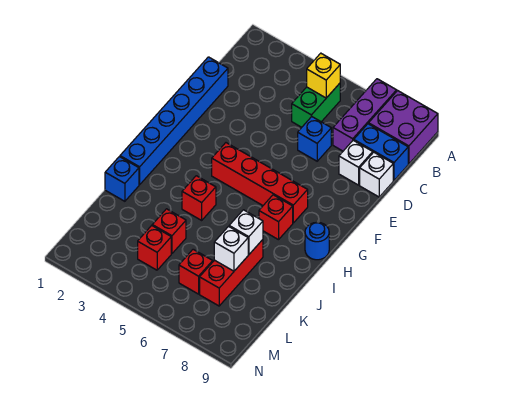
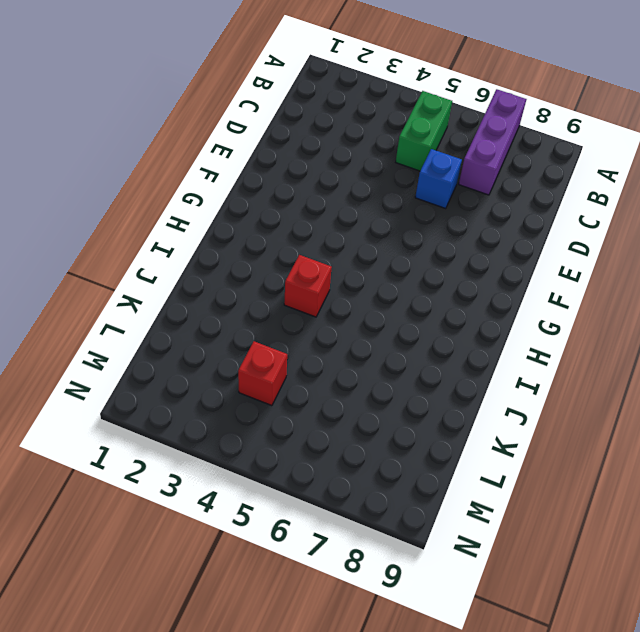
none -> purple 2x2 brick [369,91,438,164]
none -> blue 1x2 brick [354,124,408,180]
none -> blue 1x6 brick [120,57,228,185]

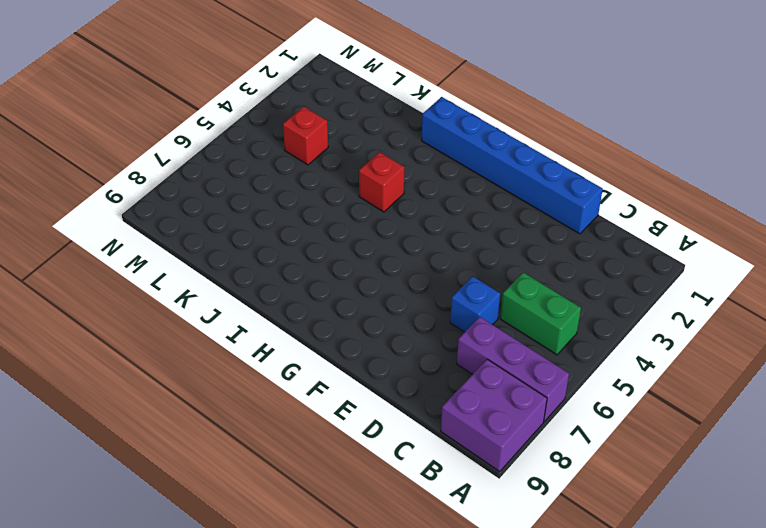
none -> blue 1x2 brick [354,124,408,180]
none -> white 1x1 brick [339,140,373,185]
none -> white 1x1 brick [360,152,393,197]

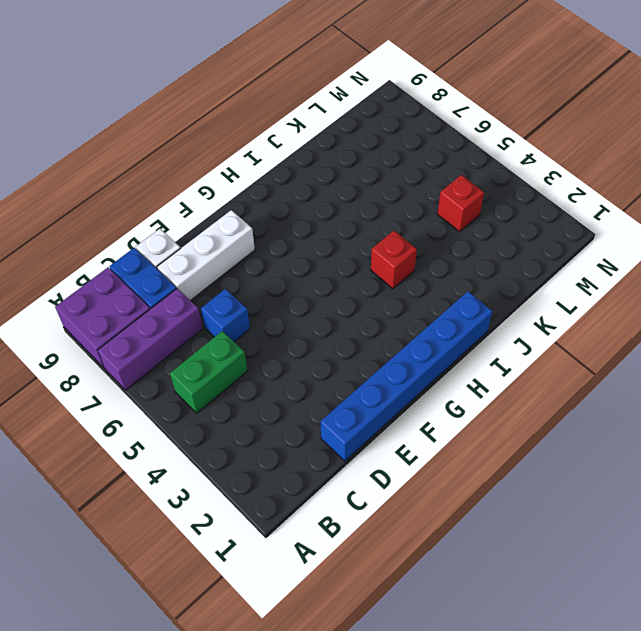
white 1x3 brick [157,210,255,301] -> white 1x1 brick [339,140,373,185]
none -> red 1x4 brick [212,143,308,223]
none -> red 1x1 brick [259,195,293,240]
none -> blue 1x1 round brick [305,222,329,260]

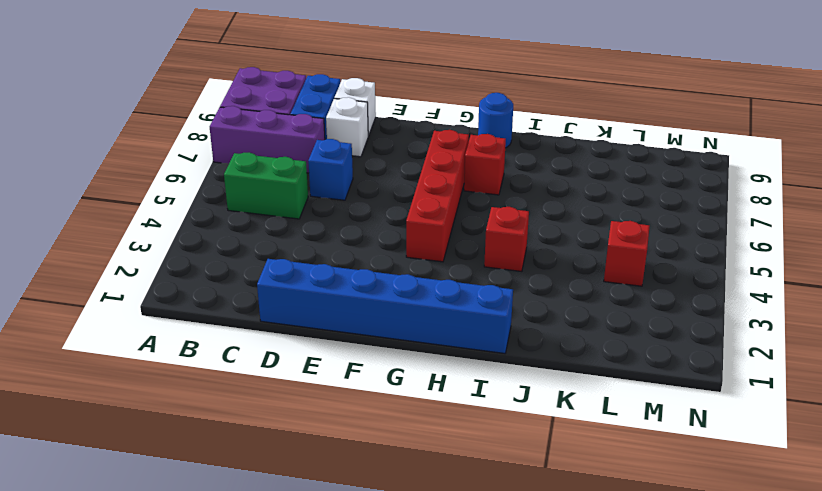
none -> blue 1x1 brick [105,157,139,201]
none -> red 1x3 brick [200,240,263,306]
none -> red 1x1 brick [152,209,186,254]

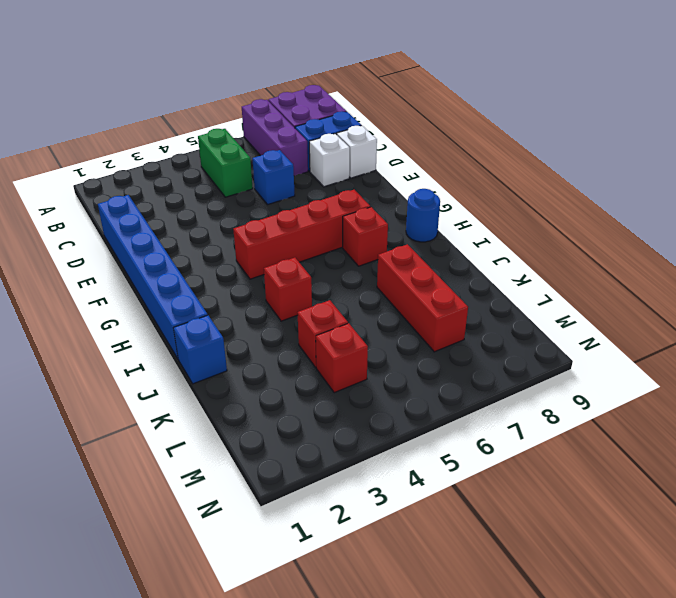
none -> red 1x1 brick [179,249,213,294]
none -> yellow 1x1 brick [307,53,340,98]
none -> white 1x1 brick [229,210,263,255]

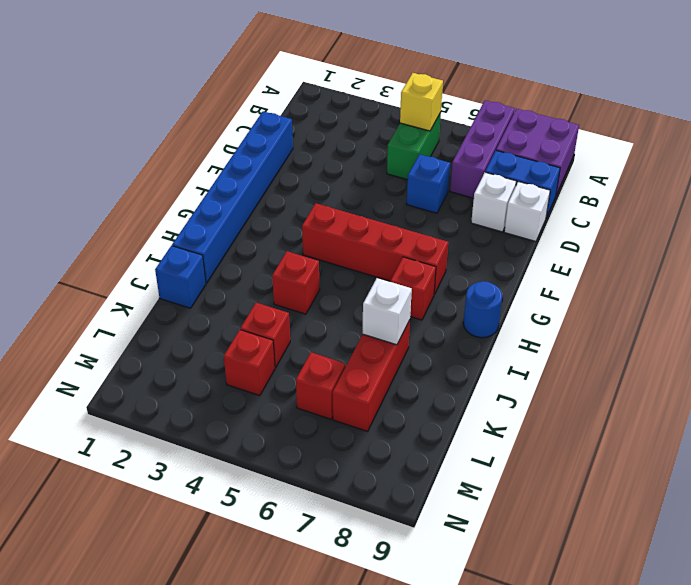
none -> white 1x1 brick [214,226,248,271]

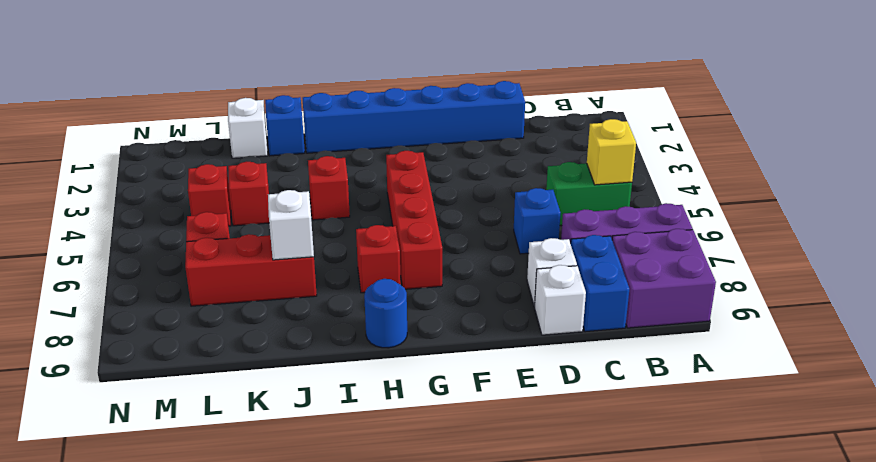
white 1x1 brick [228,98,268,158] -> white 1x1 brick moved to [214,226,248,271]

